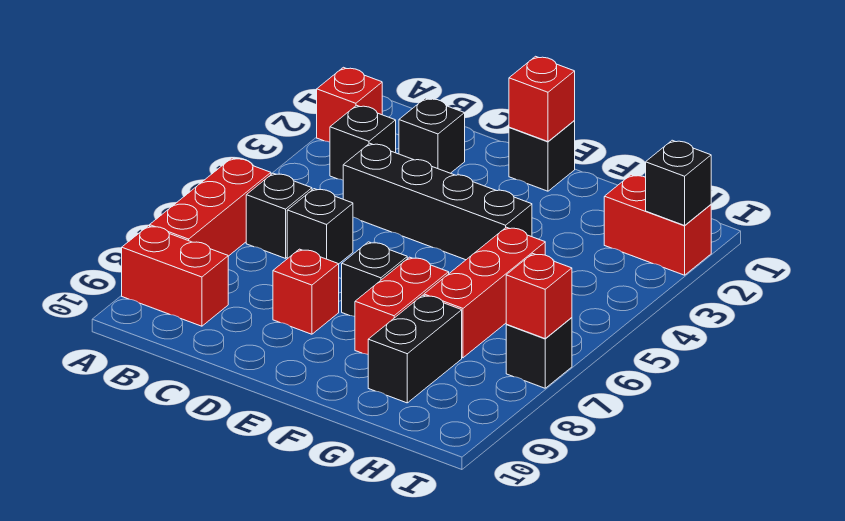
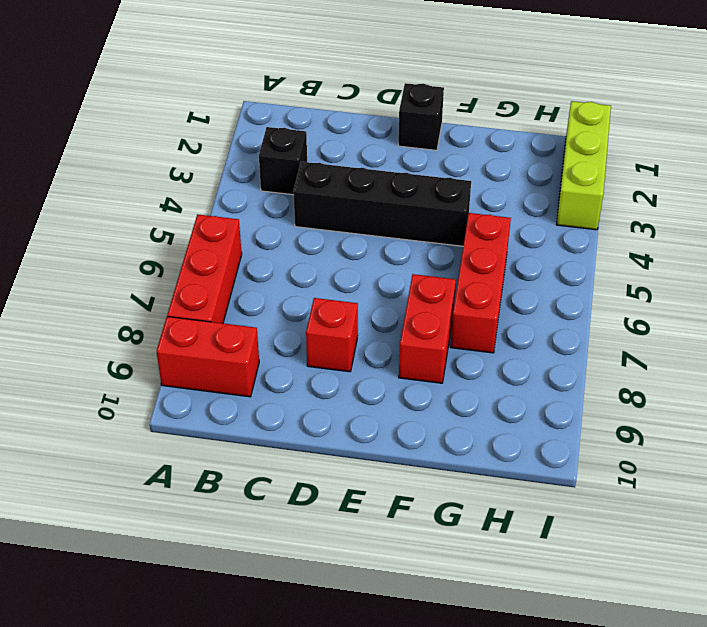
lime 1x3 brick [556,101,611,230] -> red 1x2 brick [604,175,711,275]
none -> red 1x1 brick [317,67,382,142]
none -> black 1x1 brick [246,173,312,258]
none -> black 1x1 brick [399,98,465,173]

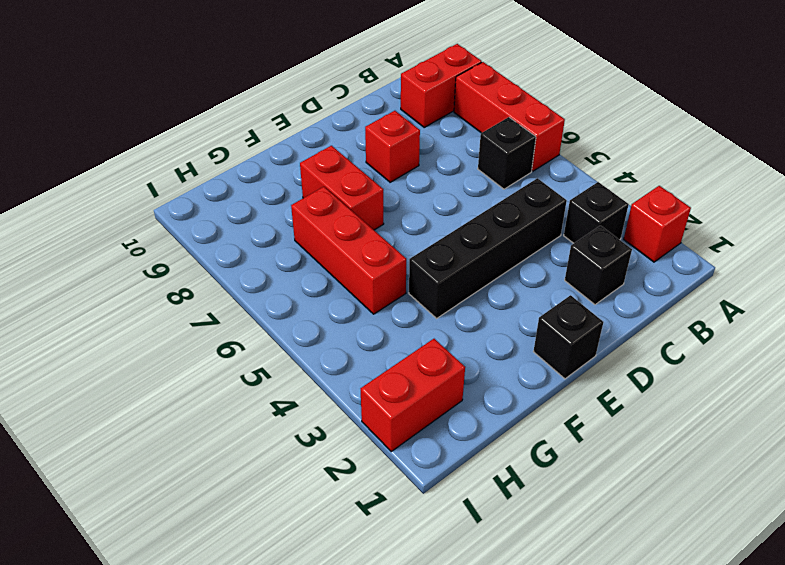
none -> black 1x1 brick [287,189,353,264]
none -> black 1x1 brick [342,242,407,317]
none -> black 1x2 brick [368,295,462,403]

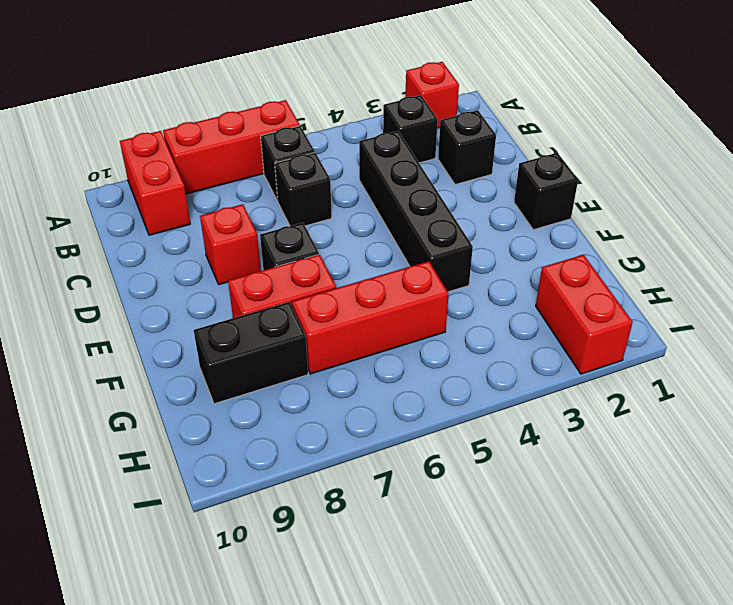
none -> black 1x1 brick [506,318,572,388]
none -> red 1x1 brick [509,56,575,141]
none -> black 1x1 brick [646,140,711,225]

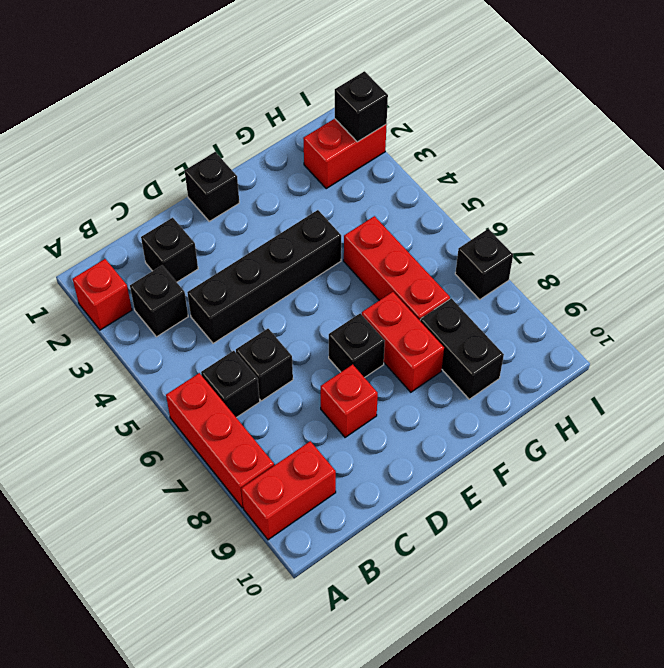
none -> red 1x1 brick [509,56,575,141]
none -> red 1x1 brick [506,254,572,338]

